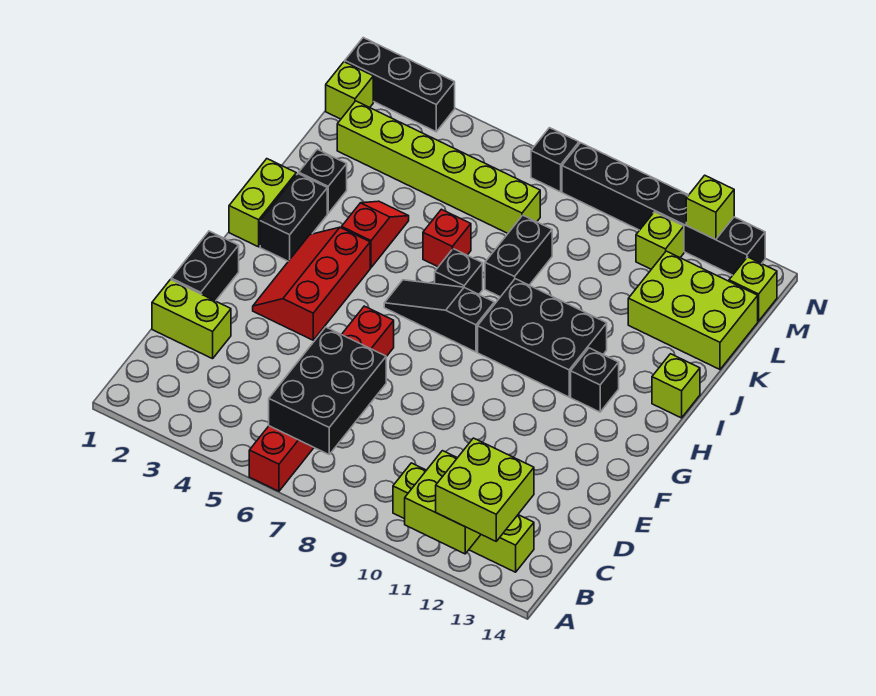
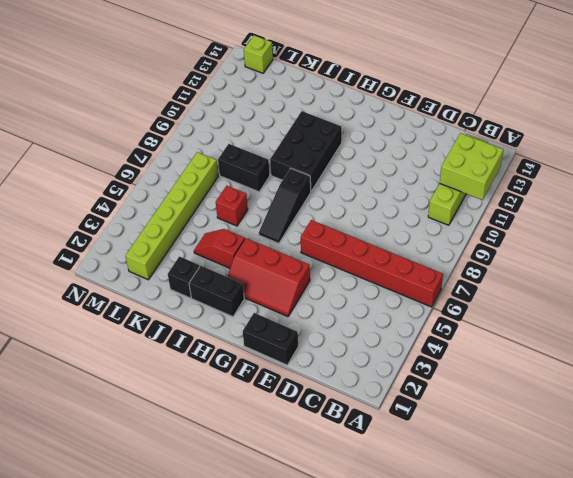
none -> lime 1x2 brick [152,280,231,359]
none -> lime 1x2 brick [229,159,296,247]
none -> black 1x1 brick [571,348,619,412]

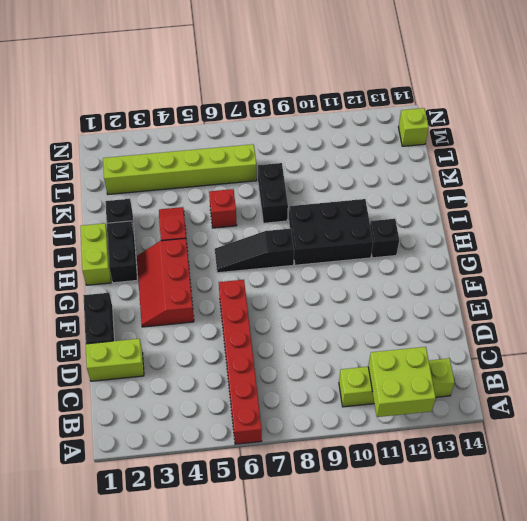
none -> black 1x1 brick [435,249,483,294]
none -> lime 1x1 brick [652,354,700,418]
none -> lime 2x3 brick [628,251,758,369]

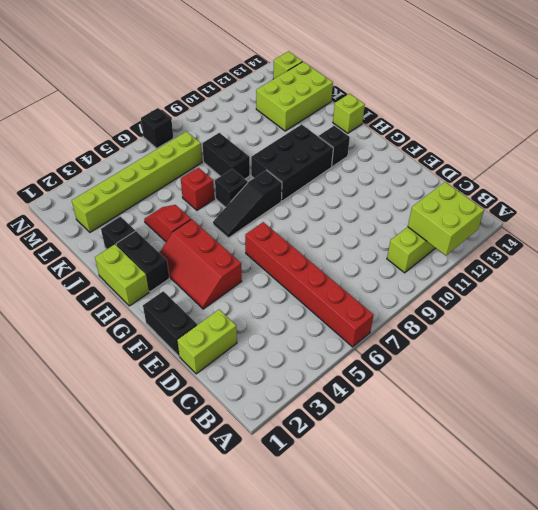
none -> lime 1x1 brick [326,62,373,119]
none -> lime 1x1 brick [636,212,684,269]
none -> black 1x3 brick [345,38,455,132]

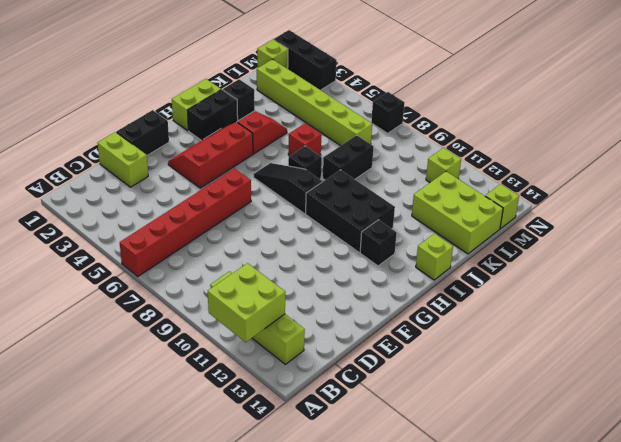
none -> black 1x6 brick [562,143,765,275]
none -> black 2x3 brick [269,327,386,454]
none -> lime 1x1 brick [686,175,734,240]

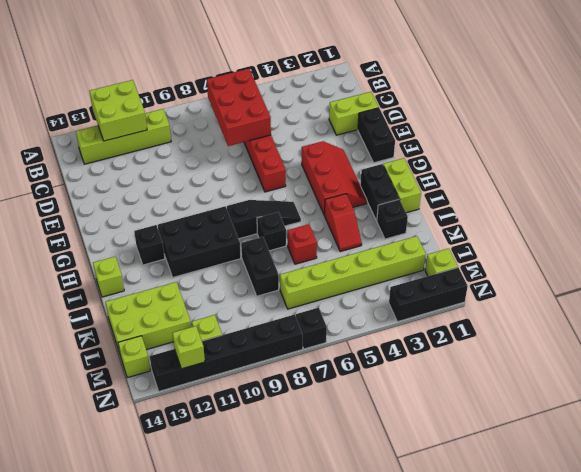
red 2x3 brick [207,69,271,146] -> black 2x3 brick [269,327,386,454]
none -> lime 2x2 brick [436,438,534,541]

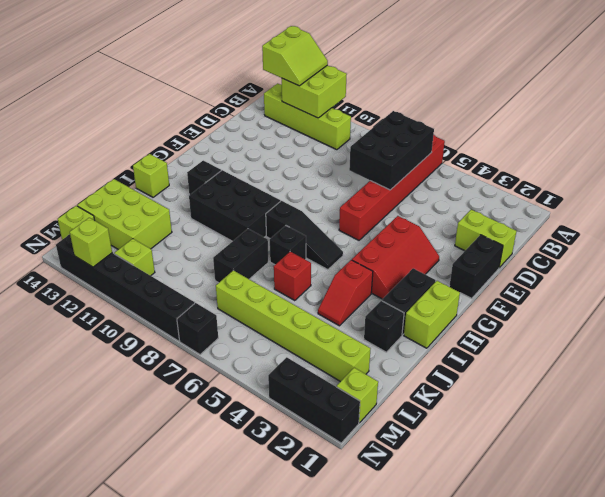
lime 2x2 slope [262,26,328,86] -> lime 2x2 brick [436,438,534,541]

